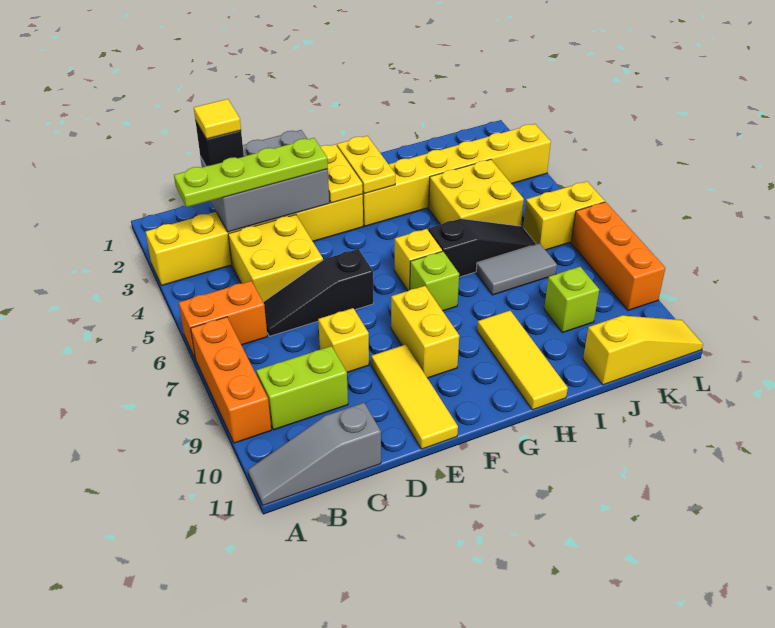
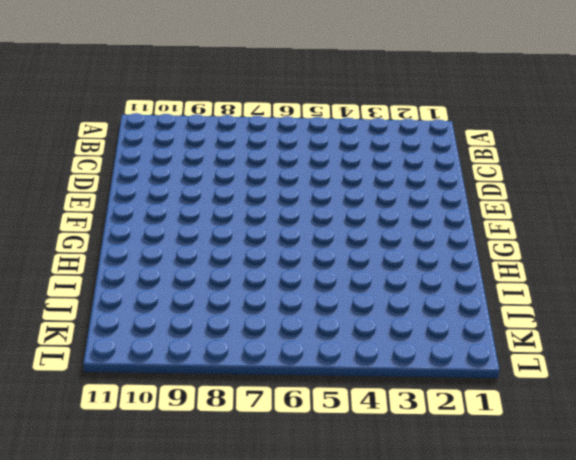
none -> yellow 1x6 brick [146,194,363,285]
none -> orange 1x2 brick [179,281,267,359]
none -> orange 1x3 brick [191,317,271,443]

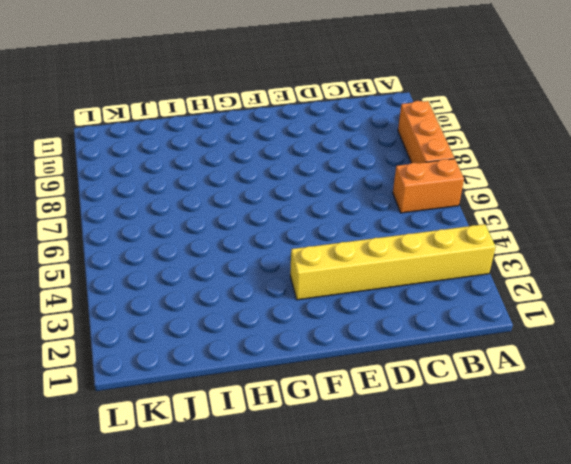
none -> grey 1x3 slope [248,403,381,506]
none -> lime 1x2 brick [256,346,348,430]
none -> yellow 2x2 brick [228,215,323,302]

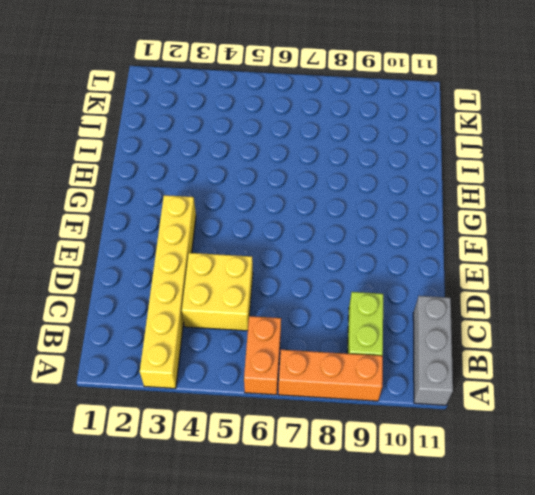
grey 1x3 brick [413,296,453,405] -> grey 1x3 slope [248,403,381,506]
none -> black 1x3 slope [263,249,373,336]
none -> yellow 1x1 brick [318,308,369,372]
none -> yellow 1x3 tile [371,344,458,449]

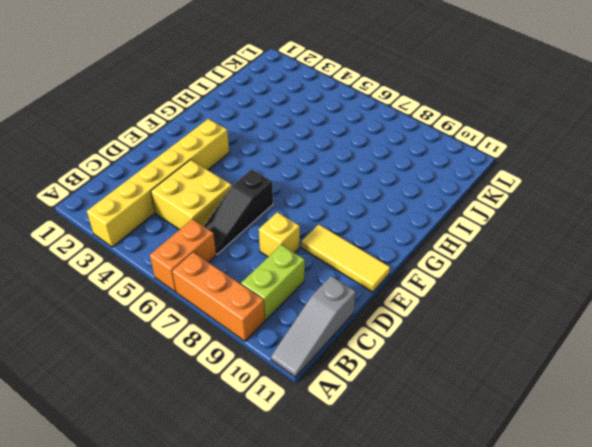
none -> yellow 1x2 brick [391,286,459,378]
none -> yellow 1x6 brick [362,124,551,226]
none -> yellow 1x1 brick [394,229,442,291]

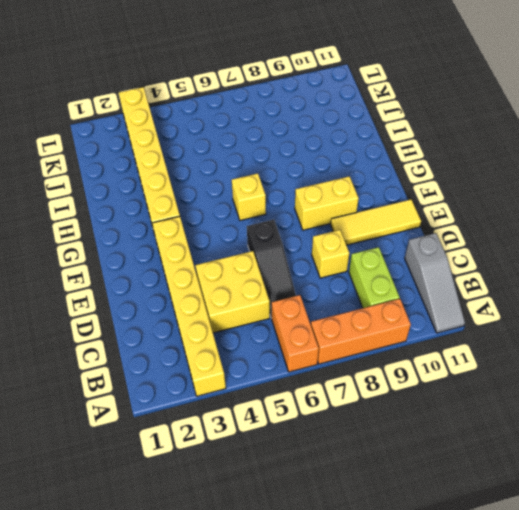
none -> lime 1x1 brick [410,251,459,311]
none -> black 1x3 slope [428,219,536,277]
none -> yellow 1x3 tile [477,311,568,410]

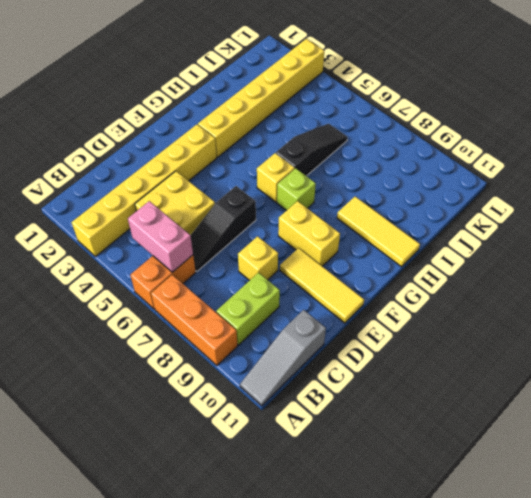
pink 1x2 brick [128,201,193,272] -> none
none -> yellow 2x2 brick [429,159,524,226]
none -> grey 1x2 tile [476,243,557,295]
none -> lime 1x1 brick [544,267,599,333]

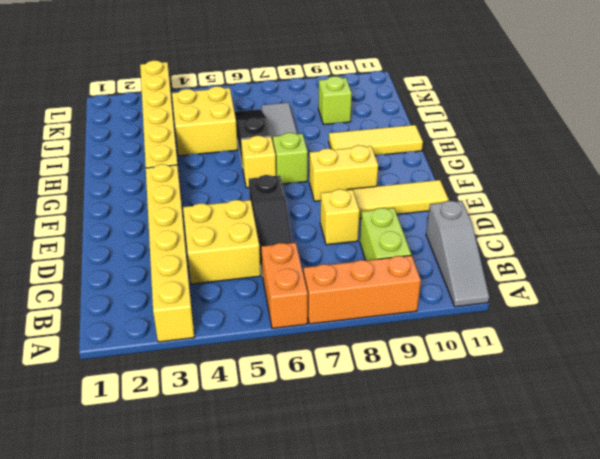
none -> yellow 1x3 slope [583,315,703,385]
none -> yellow 1x2 brick [523,181,605,250]
none -> orange 1x3 brick [571,202,665,311]

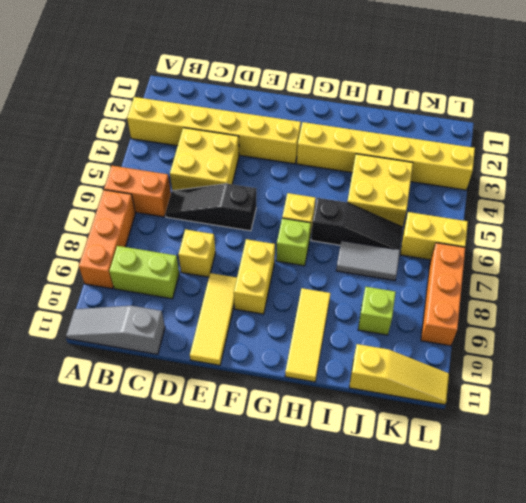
none -> grey 2x3 brick [200,130,329,232]
none -> yellow 1x2 plate [320,144,363,203]
none -> yellow 1x2 plate [337,136,395,194]

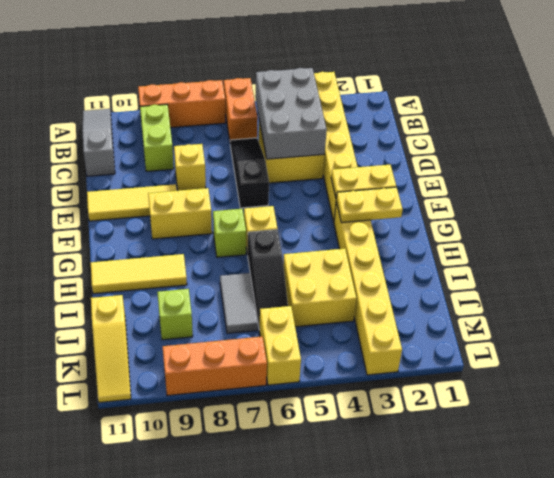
grey 2x3 brick [255,68,327,159] -> grey 2x3 brick moved to [200,130,329,232]
none -> lime 1x4 plate [174,138,328,207]
none -> black 1x1 brick [195,121,244,166]
none -> yellow 1x1 tile [194,99,241,139]

